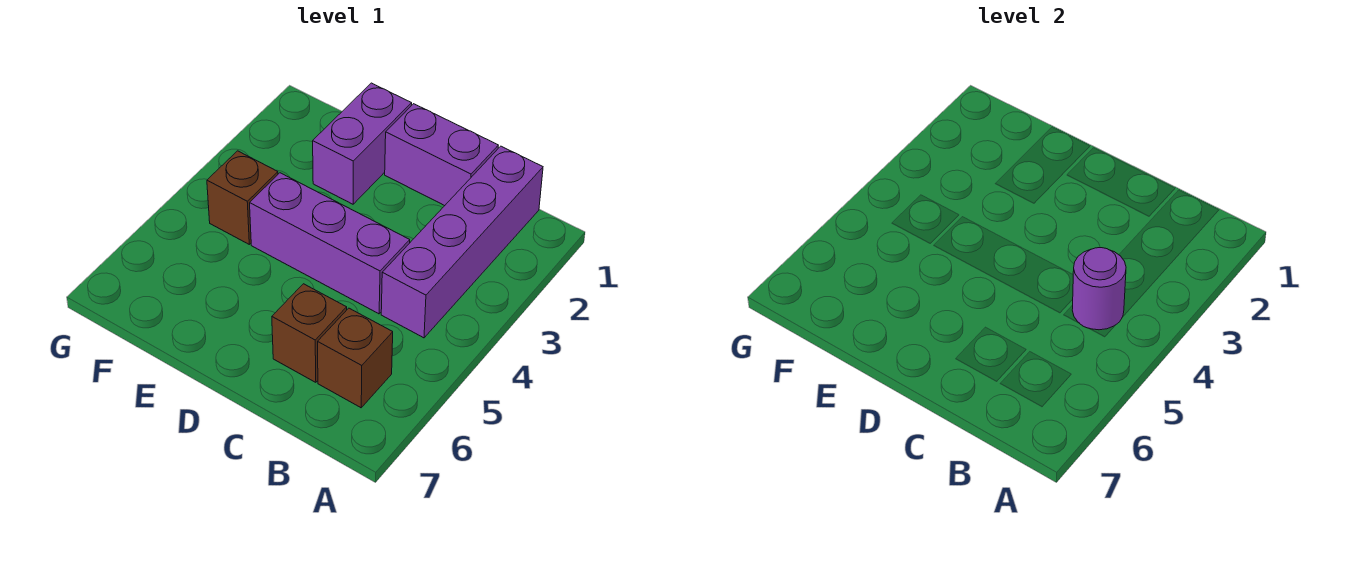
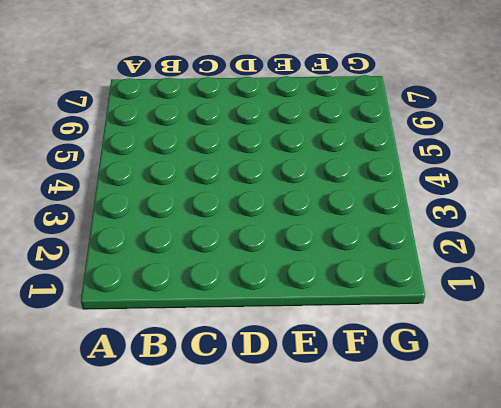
none -> purple 1x4 brick [381,146,543,338]
none -> brown 1x1 brick [318,308,393,408]

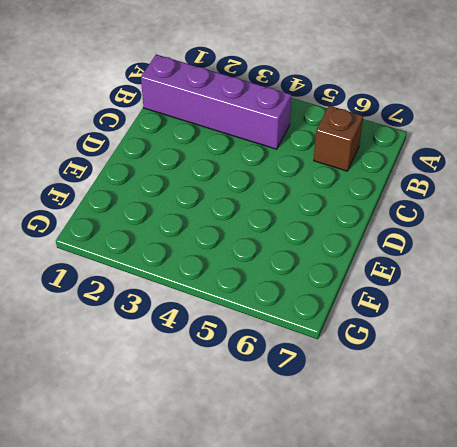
none -> purple 1x2 brick [385,104,498,206]
none -> purple 1x3 brick [250,173,410,314]

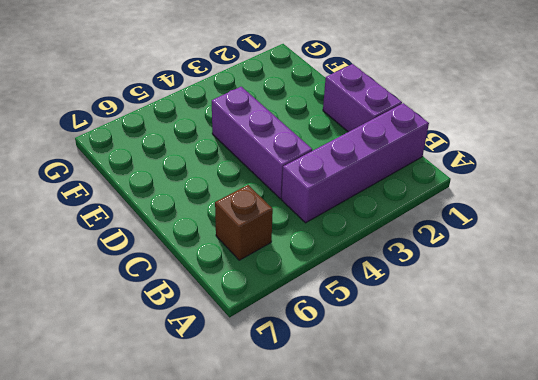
none -> brown 1x1 brick [272,284,347,382]
none -> purple 1x2 brick [313,83,412,204]

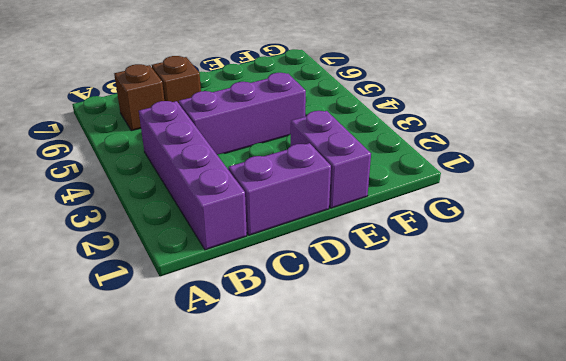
none -> brown 1x1 brick [207,151,278,244]
none -> purple 1x1 round brick [1072,248,1126,330]

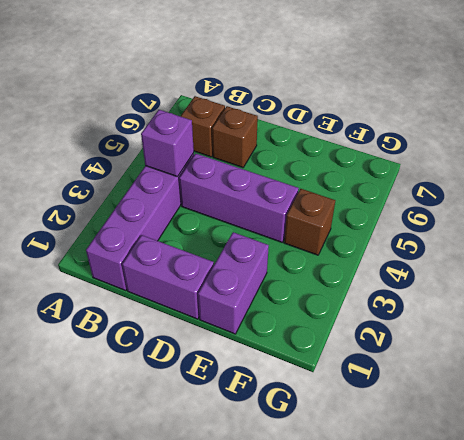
purple 1x1 brick [141,110,194,177] -> purple 1x1 round brick [1072,248,1126,330]

